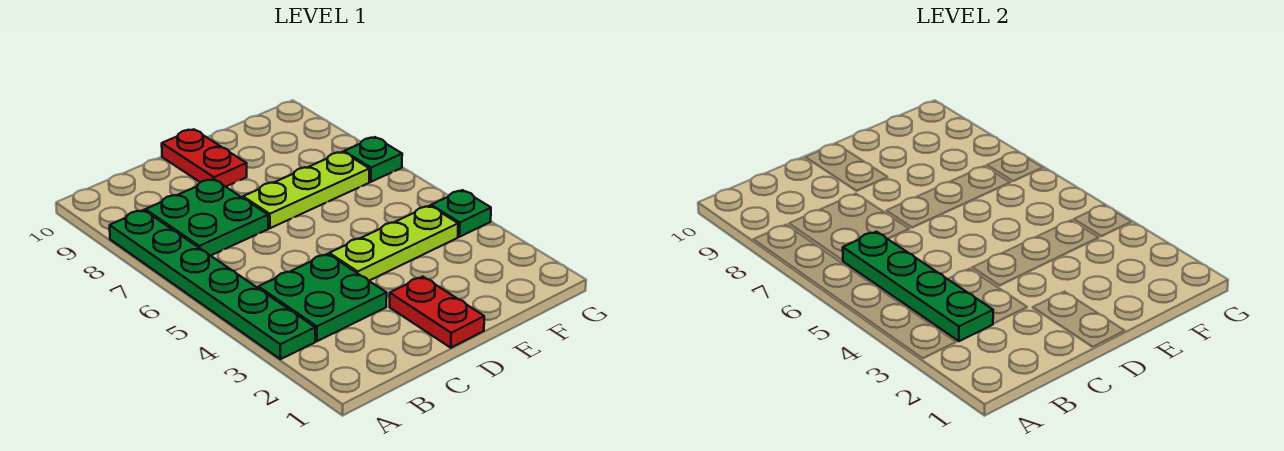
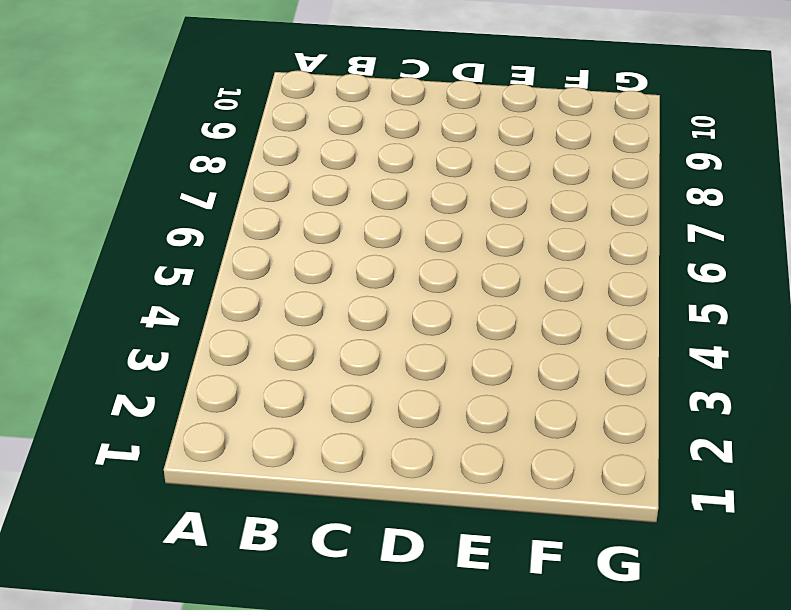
none -> green 1x6 plate [110,210,315,359]
none -> green 2x2 plate [258,254,387,341]

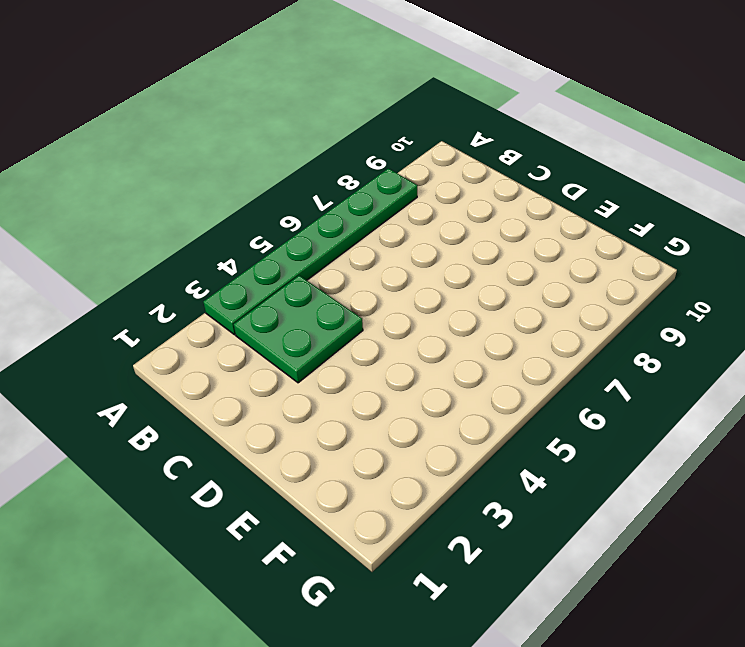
none -> green 2x2 plate [145,179,268,256]
none -> red 1x2 plate [390,277,484,348]

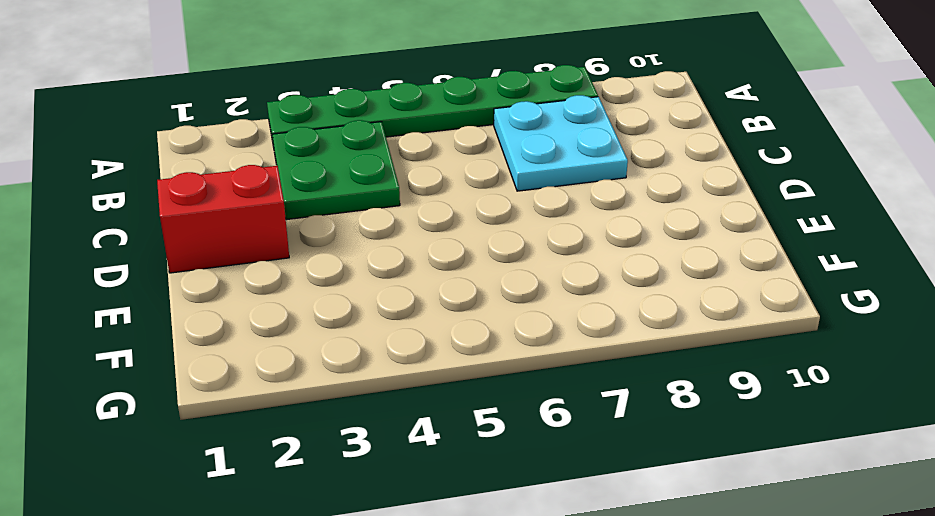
cyan 2x2 plate [494,95,628,191] -> green 2x2 plate [145,179,268,256]
red 1x2 brick [157,165,289,273] -> red 1x2 plate [390,277,484,348]
none -> lime 1x3 plate [329,206,458,281]
none -> lime 1x3 plate [243,152,370,228]

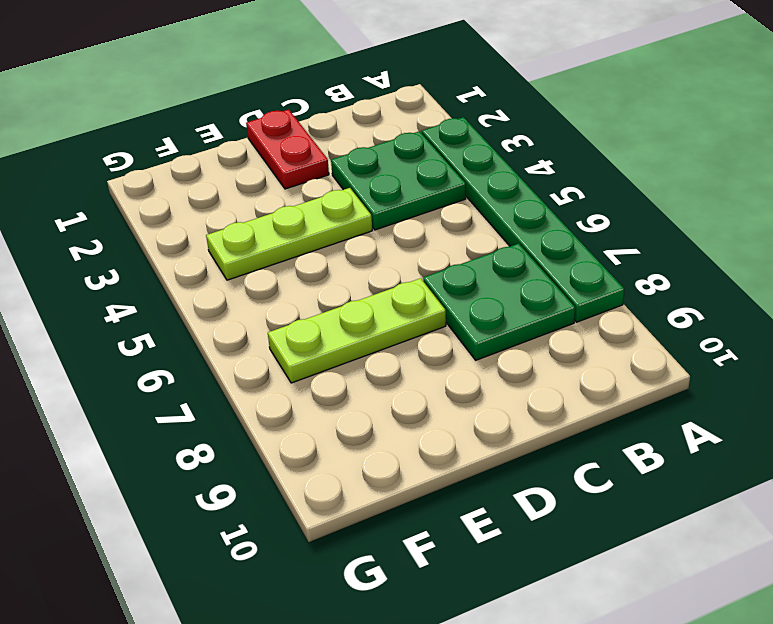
none -> red 1x2 plate [162,129,247,187]
none -> green 1x1 plate [431,190,491,237]

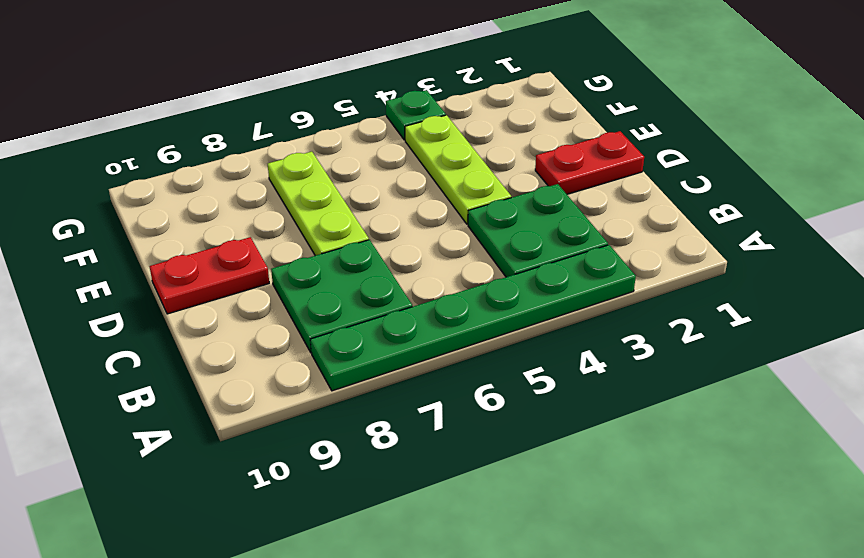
none -> green 1x1 plate [344,137,402,182]
none -> green 1x4 plate [843,232,993,341]

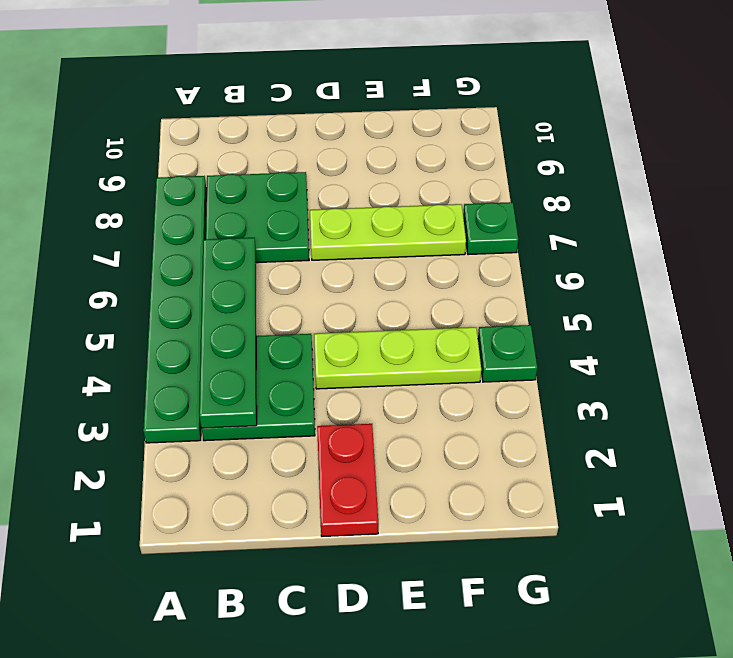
none -> red 1x2 plate [162,129,247,187]

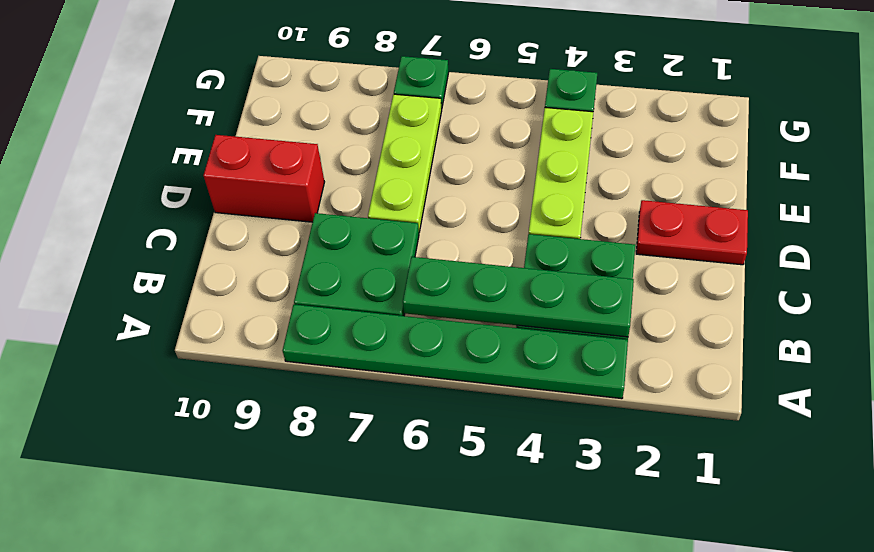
red 1x2 brick [203,135,324,222] -> red 1x2 plate [162,129,247,187]

